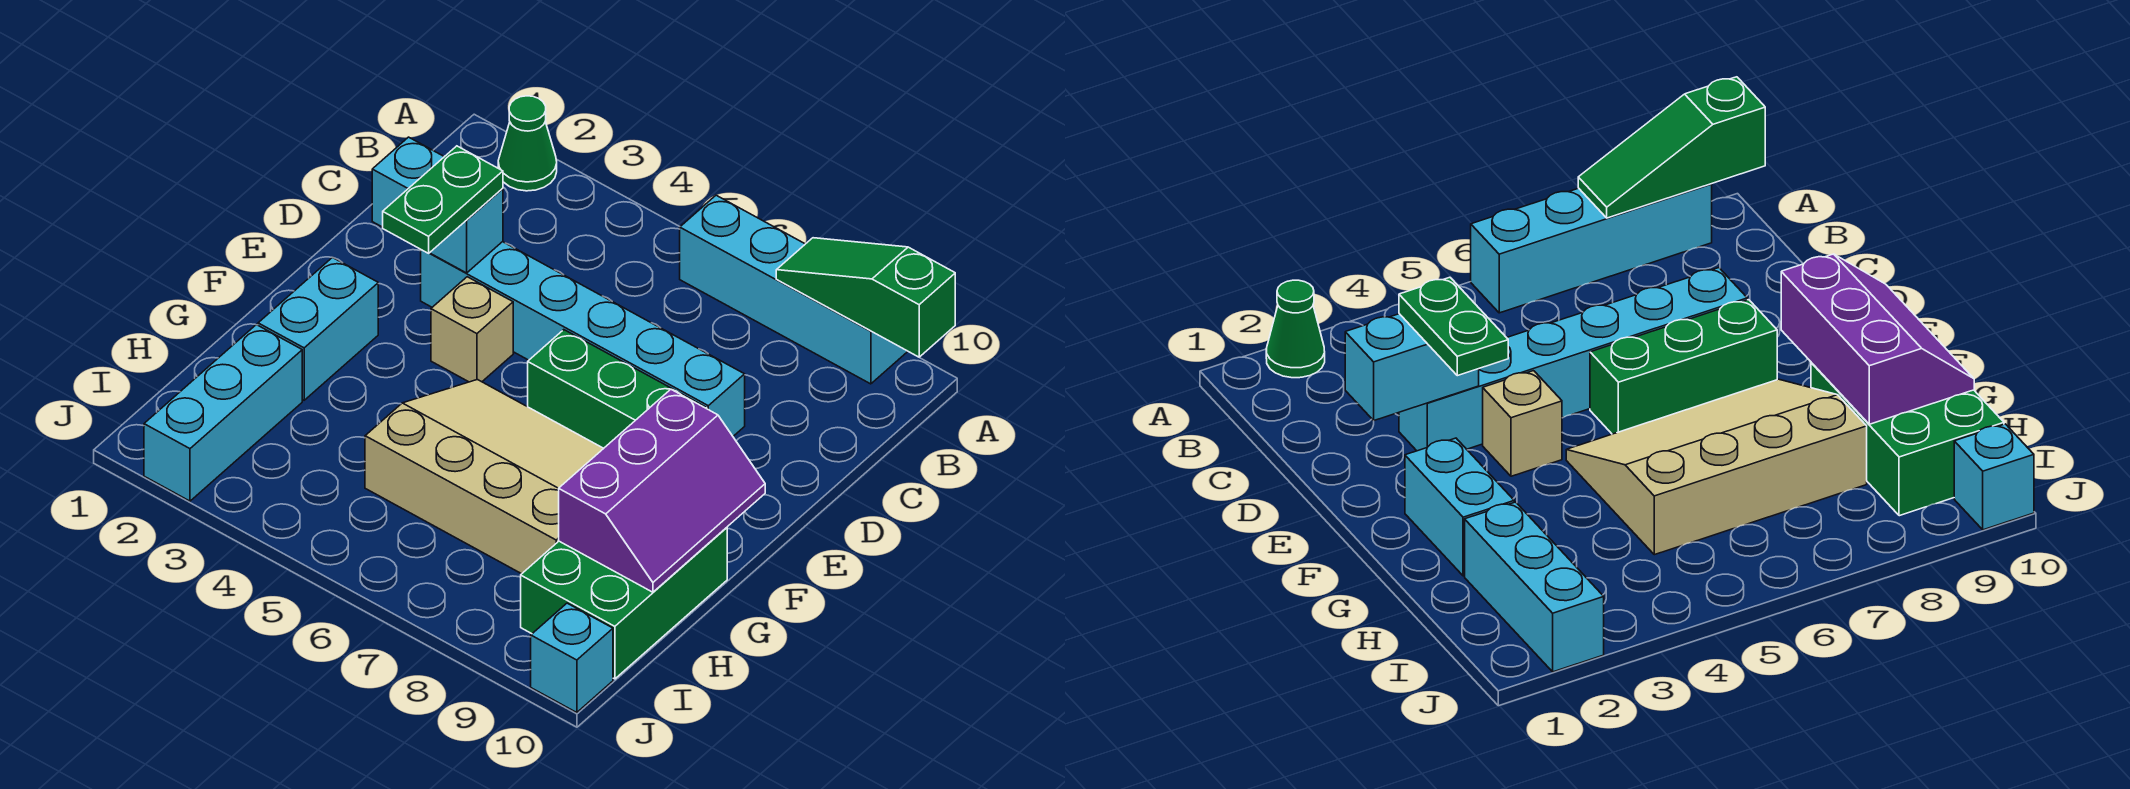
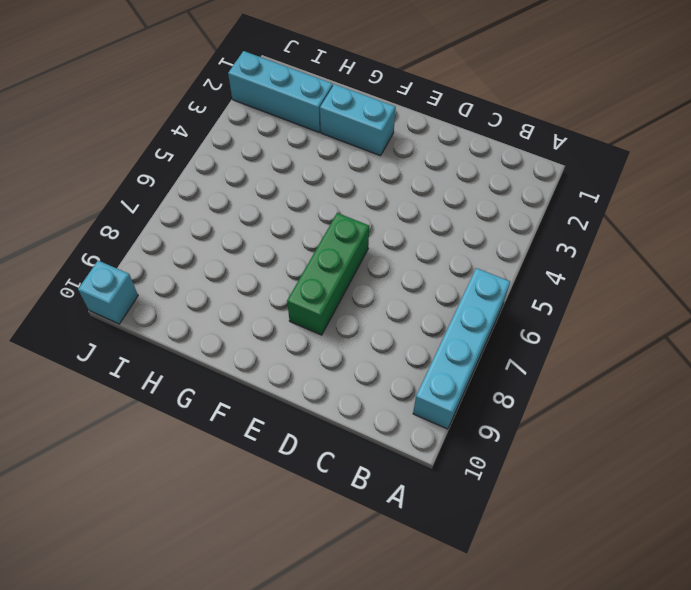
none -> green 1x1 cone [498,96,557,191]
none -> cyan 1x6 brick [421,242,745,436]
none -> tan 1x1 brick [431,277,513,382]

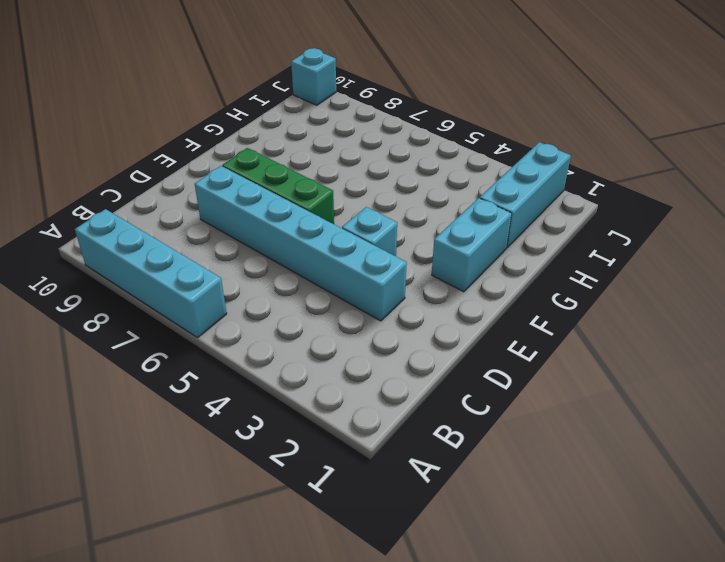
cyan 1x1 brick [342,207,397,256] -> tan 1x1 brick [431,277,513,382]
none -> green 1x1 cone [498,96,557,191]
none -> tan 3x4 slope [365,380,604,574]
none -> green 2x3 brick [521,528,727,679]

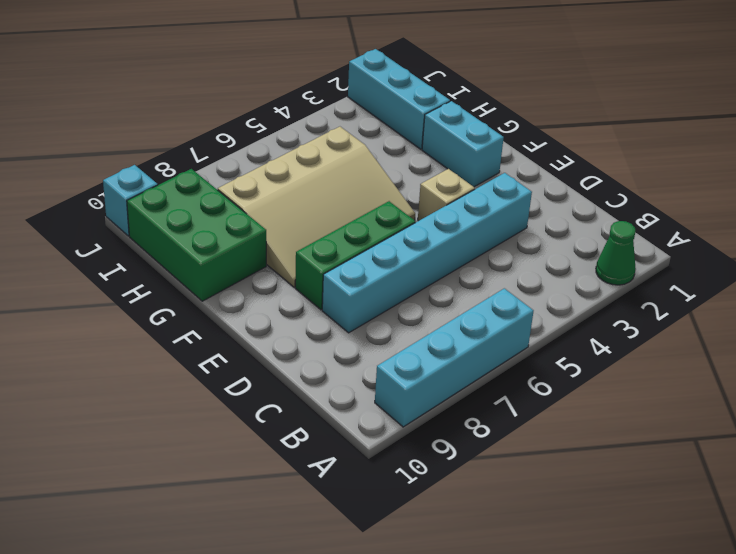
none -> green 1x3 slope [776,238,955,357]
none -> cyan 1x2 brick [372,137,503,273]
none -> purple 2x3 slope [559,389,765,592]

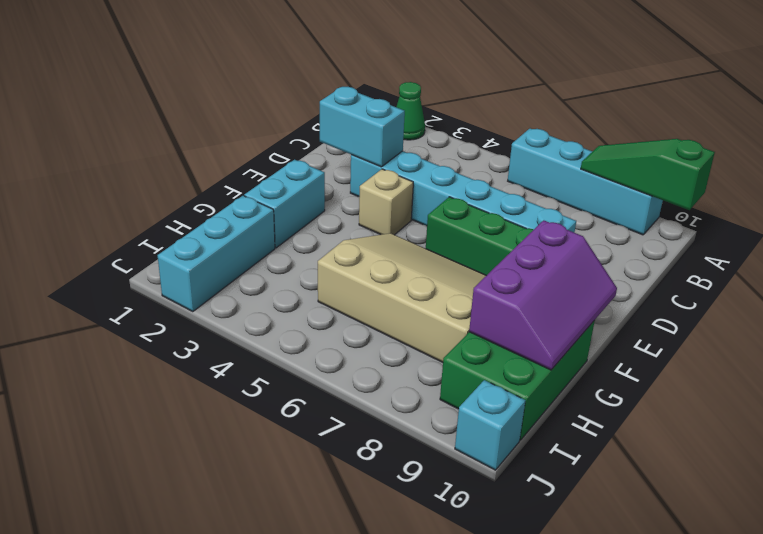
none -> green 1x2 plate [383,146,503,253]

